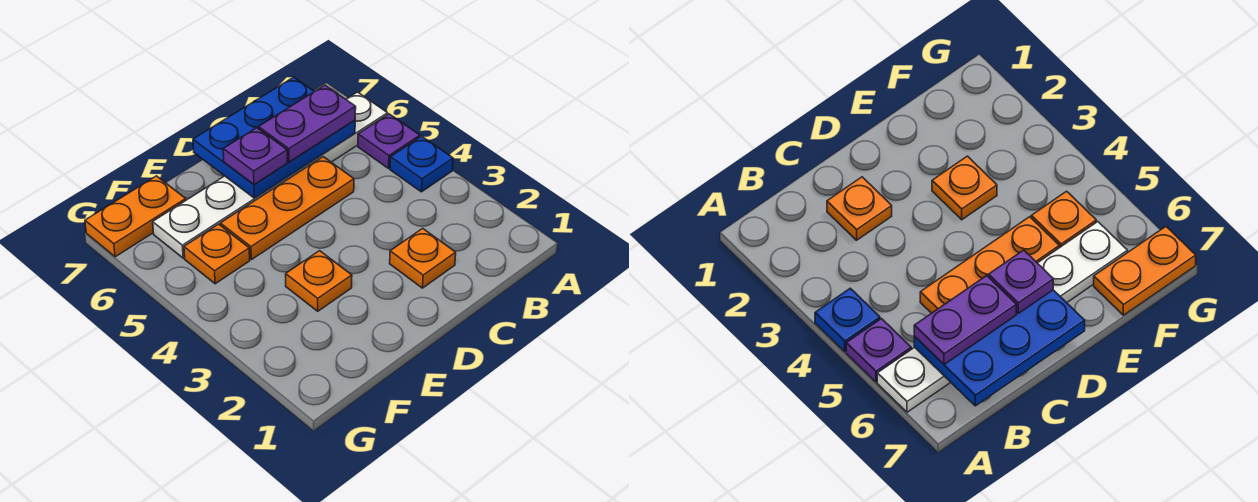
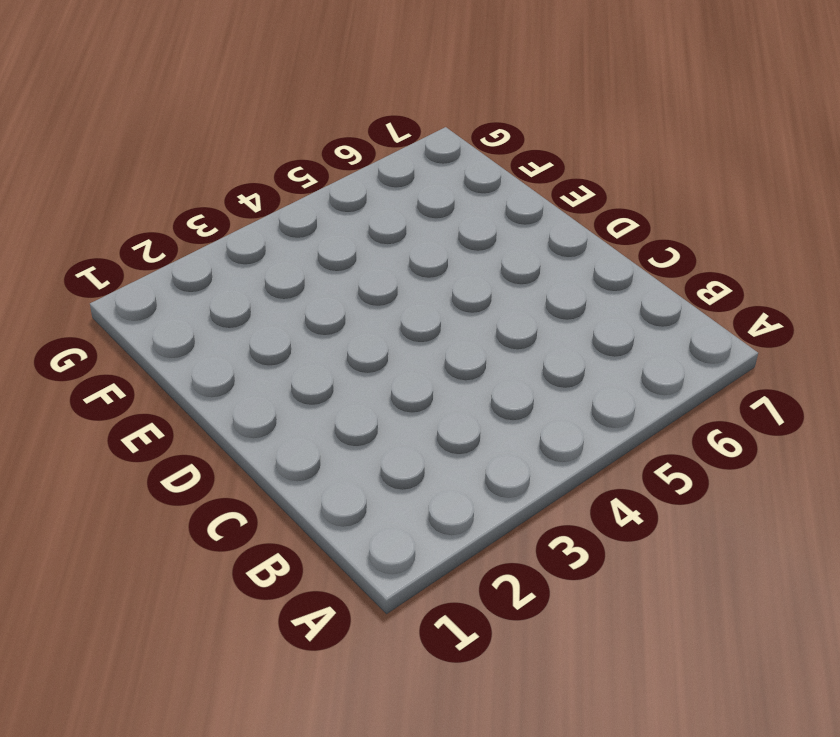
none -> blue 1x1 plate [390,136,453,192]
none -> purple 1x1 plate [358,114,420,168]

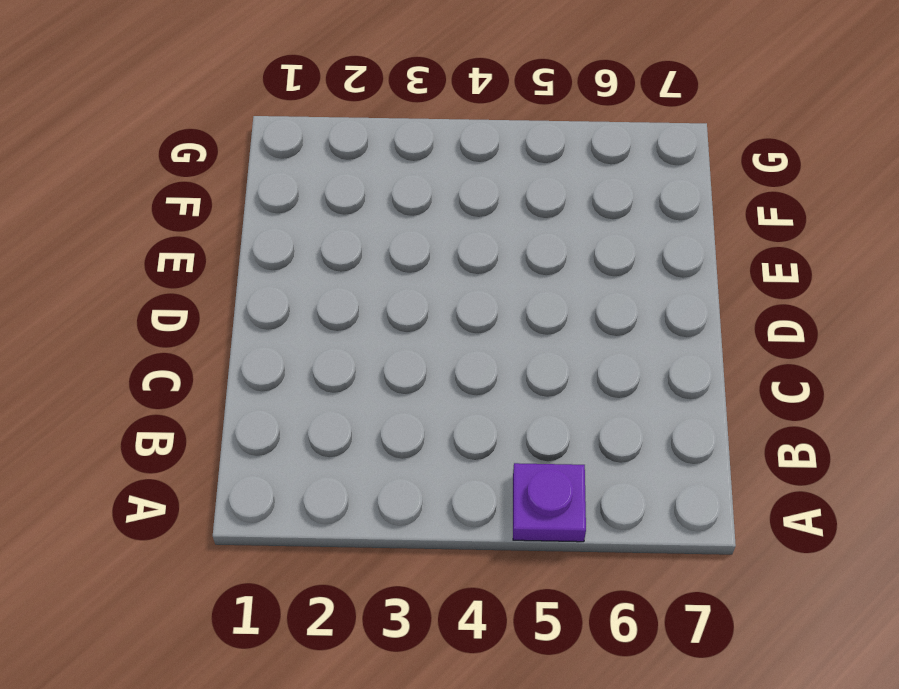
none -> blue 1x1 plate [390,136,453,192]
none -> white 1x6 plate [153,92,388,258]

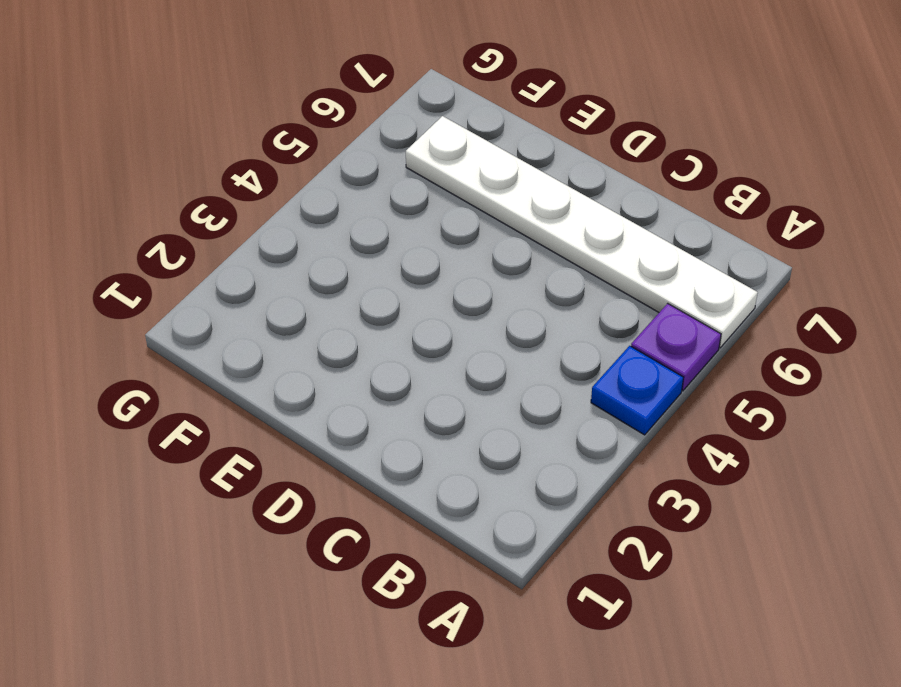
none -> orange 1x1 plate [390,228,456,288]
none -> orange 1x3 plate [220,157,354,260]

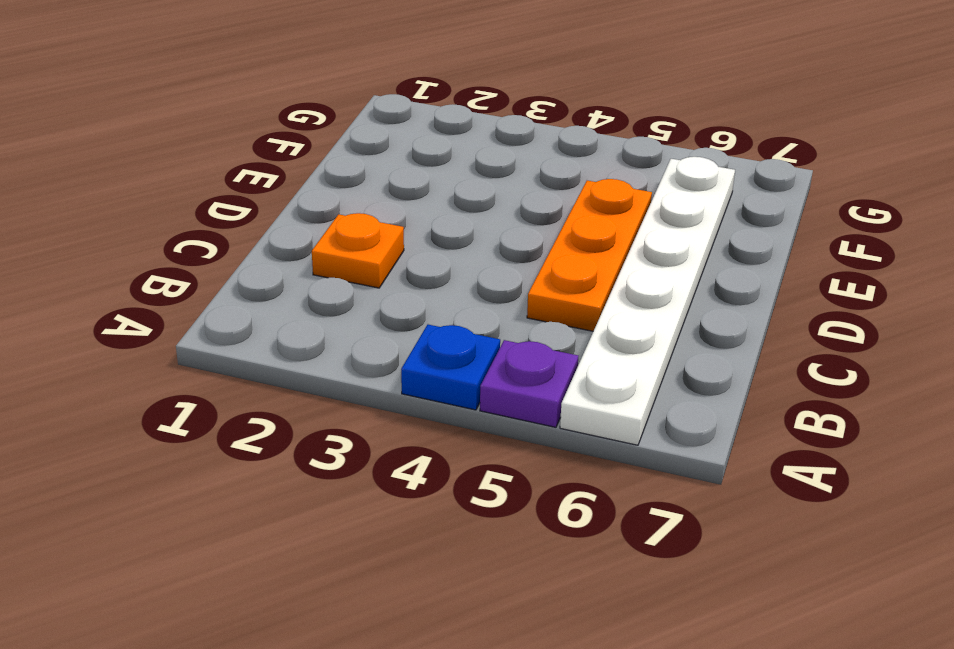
none -> orange 1x1 plate [286,251,352,311]
none -> orange 1x1 plate [184,224,250,284]

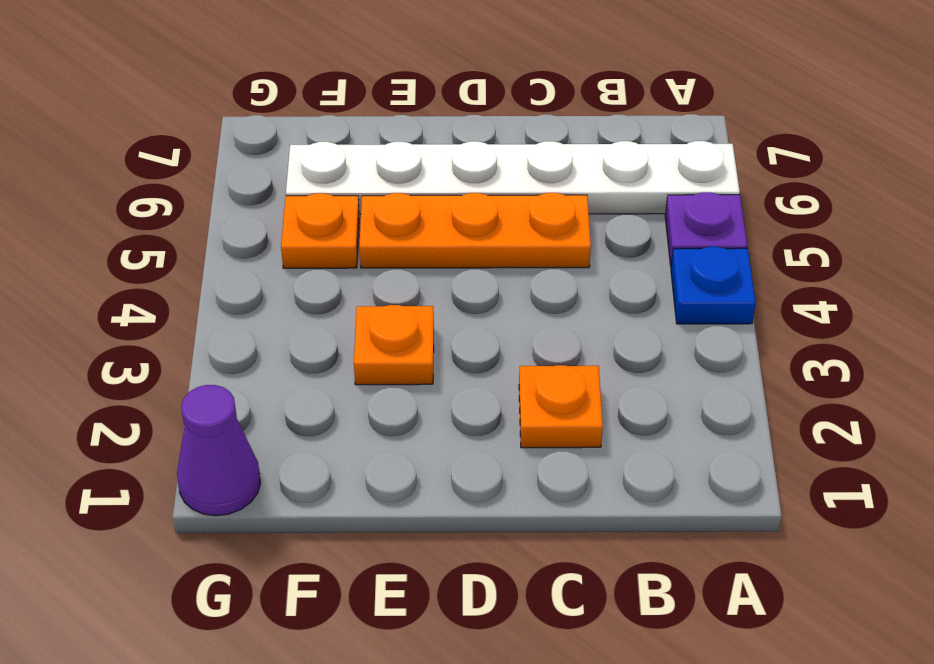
purple 1x1 cone [177,385,261,516] -> none
none -> orange 1x2 plate [85,176,186,257]
none -> blue 2x3 plate [193,77,355,198]

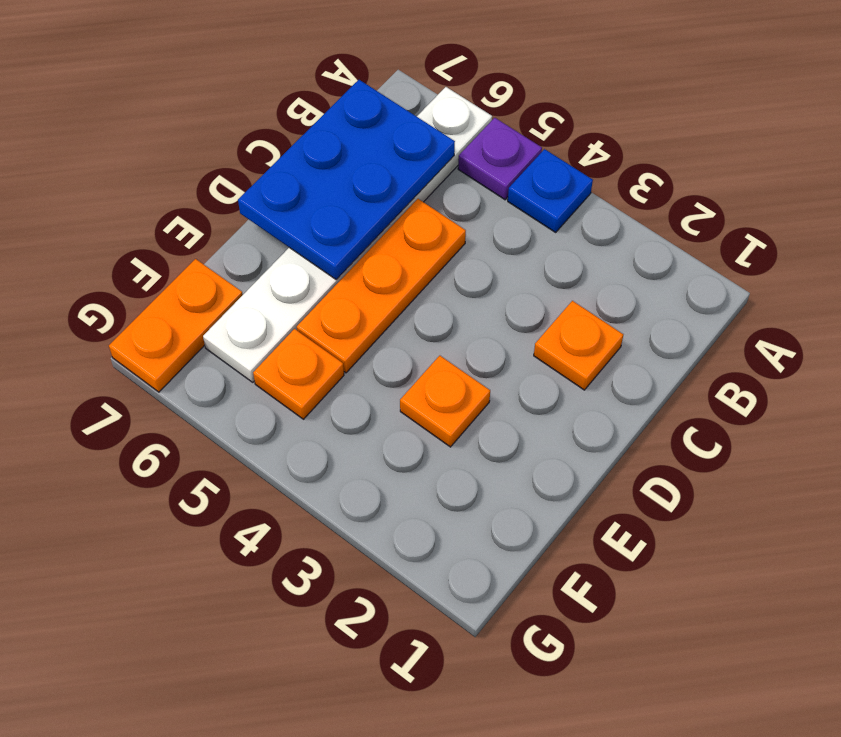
none -> purple 1x2 plate [259,85,356,162]
none -> purple 1x1 plate [223,128,287,185]

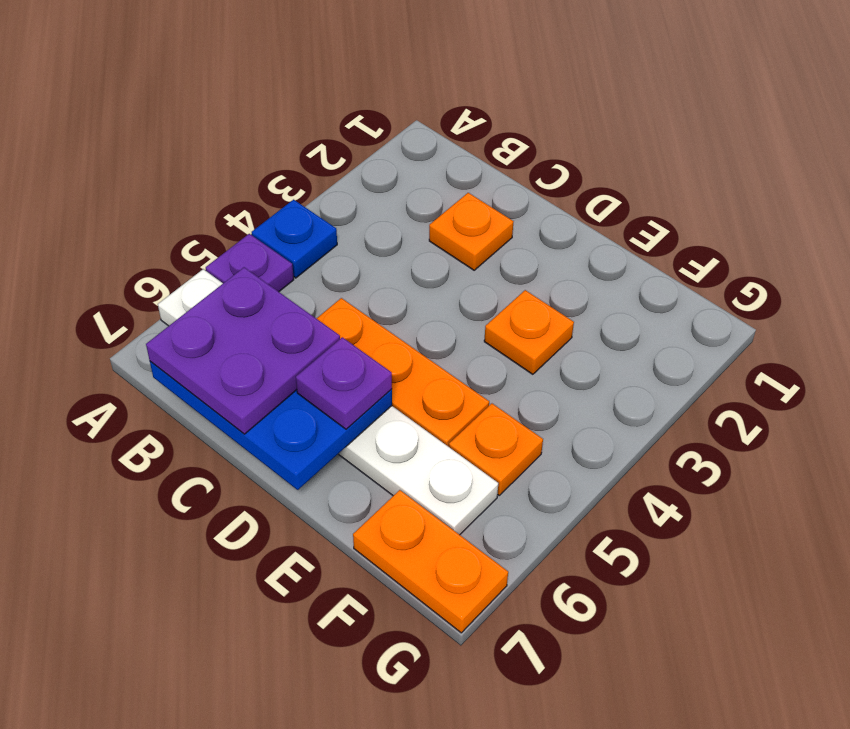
purple 2x2 plate [146,267,340,434] -> purple 1x2 plate [259,85,356,162]

